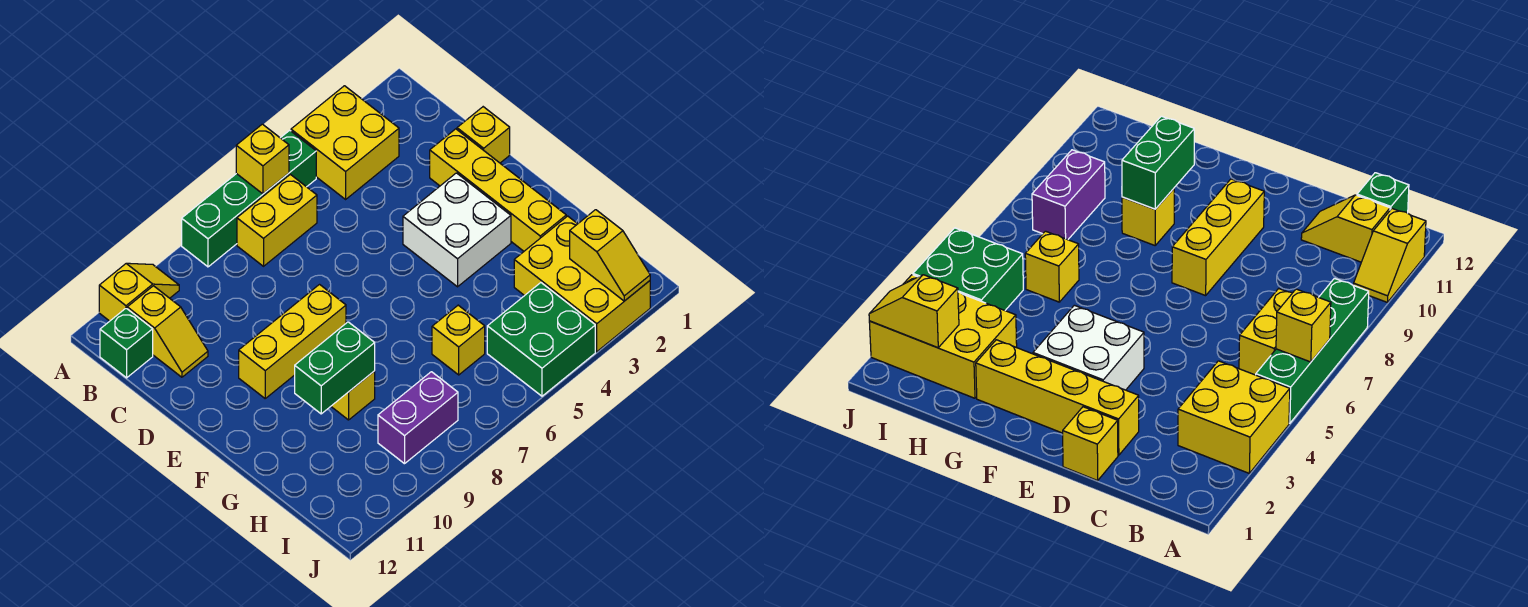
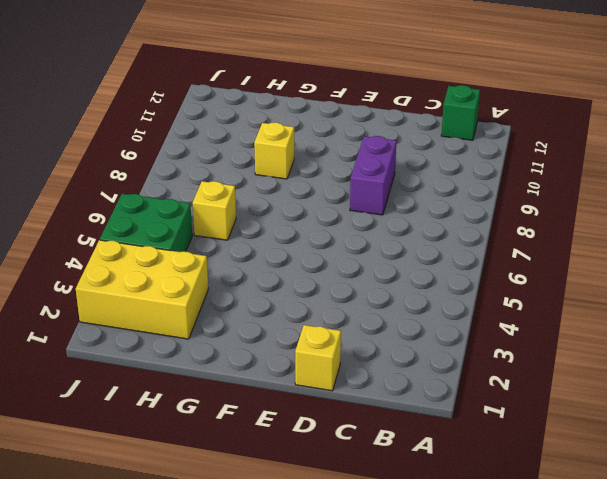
purple 1x2 brick [350,136,396,215] -> purple 1x2 brick moved to [378,372,458,464]
none -> yellow 2x2 brick [291,86,399,199]
none -> green 1x4 brick [182,130,316,267]
none -> yellow 1x2 slope [99,263,179,321]

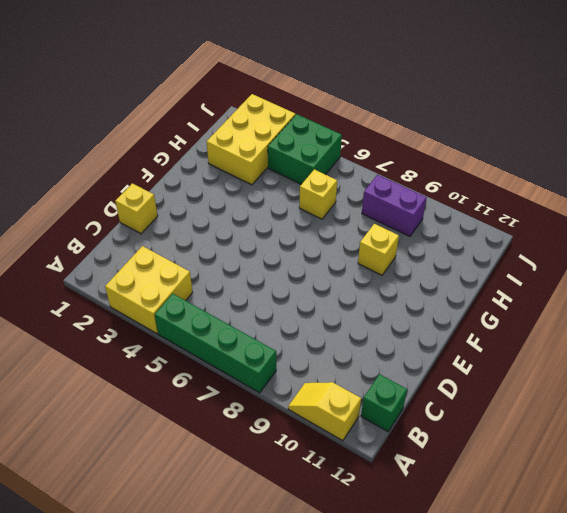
none -> yellow 1x2 brick [237,174,317,266]
none -> yellow 1x2 slope [127,286,208,377]
none -> yellow 1x4 brick [430,129,566,251]

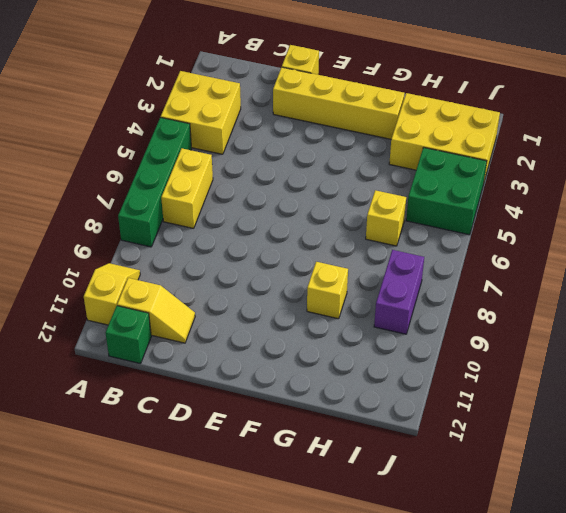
none -> white 2x2 brick [403,173,511,287]
none -> yellow 1x3 brick [239,285,346,398]
none -> yellow 1x1 brick [236,124,289,194]

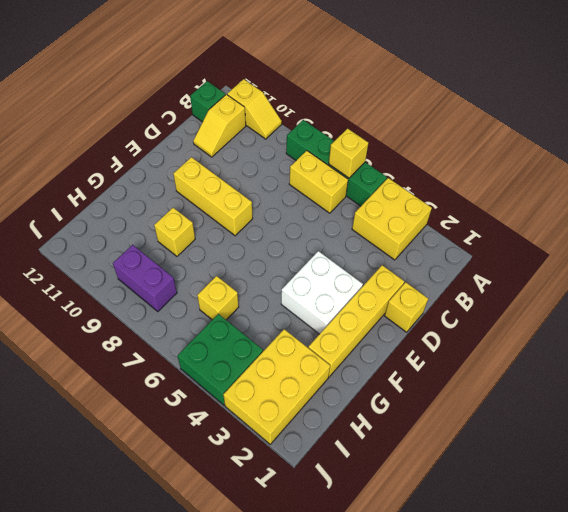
none -> green 1x2 brick [295,322,375,414]
none -> yellow 1x2 slope [570,210,650,301]

